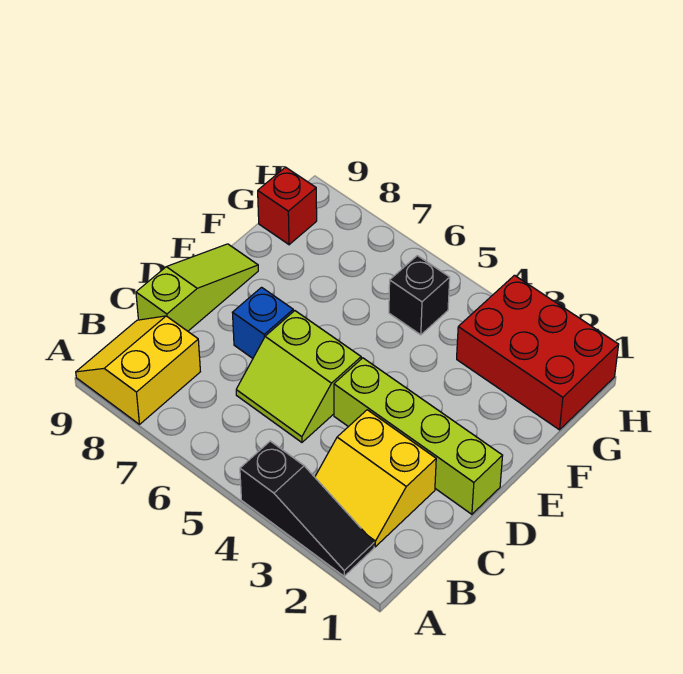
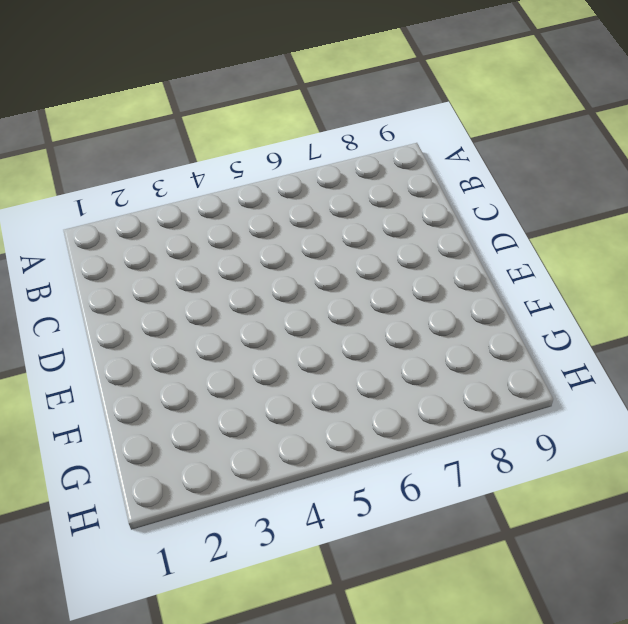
none -> black 1x3 slope [240,441,374,576]
none -> yellow 2x2 slope [76,316,200,424]

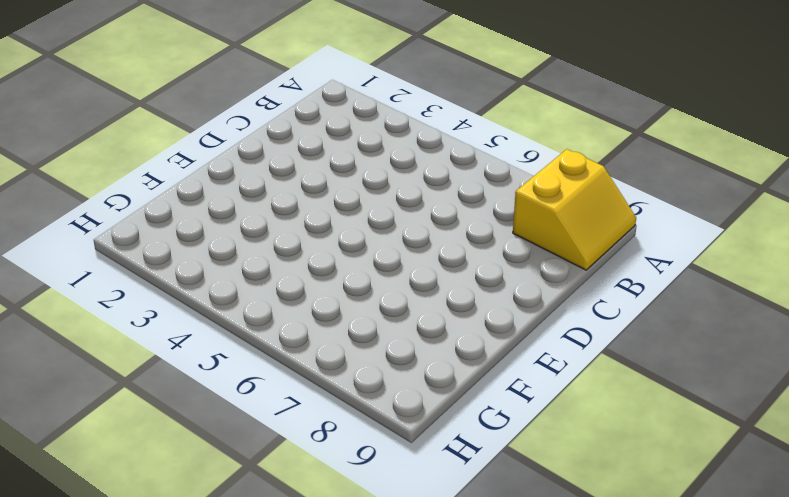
none -> black 1x3 slope [240,441,374,576]
none -> yellow 2x2 slope [315,410,436,547]

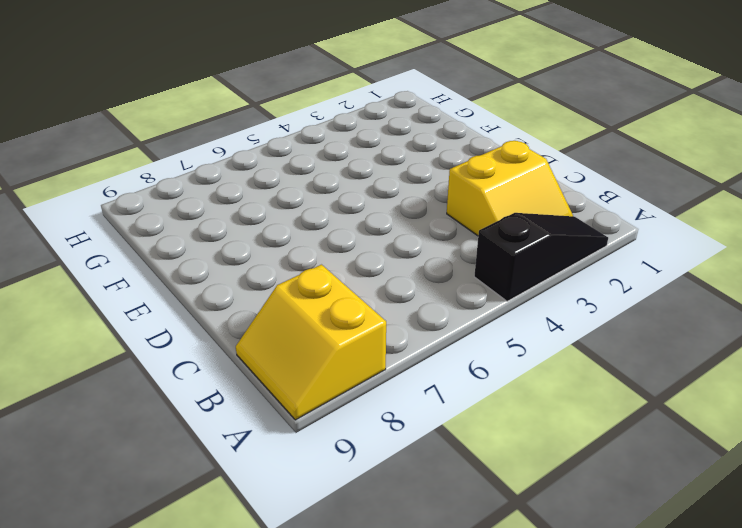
none -> lime 2x2 slope [236,311,361,442]
none -> lime 1x3 slope [136,244,258,331]

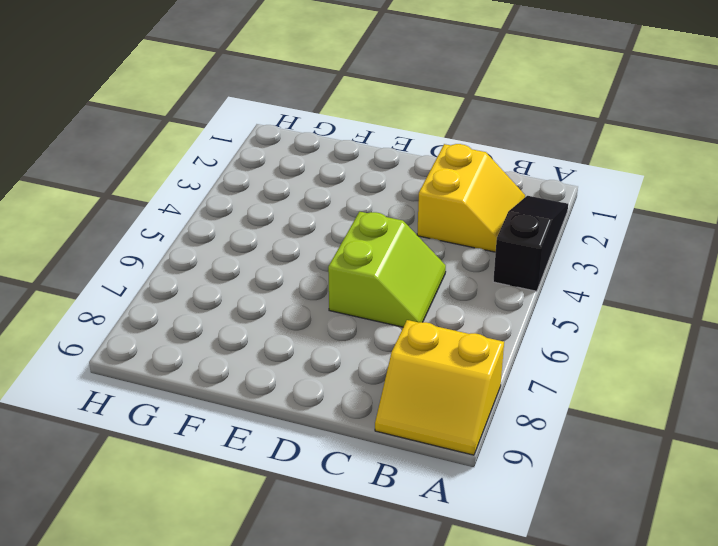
none -> lime 1x3 slope [136,244,258,331]
none -> lime 1x4 brick [334,358,503,514]

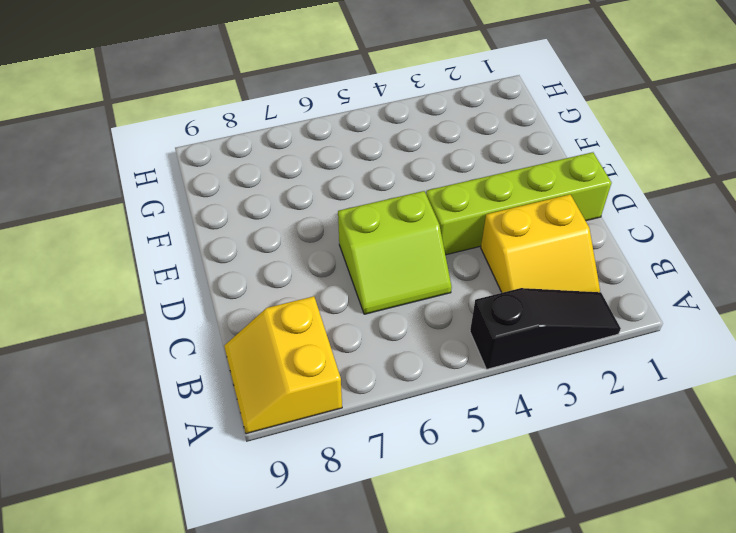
none -> lime 1x3 slope [136,244,258,331]
none -> blue 1x1 brick [232,287,293,358]

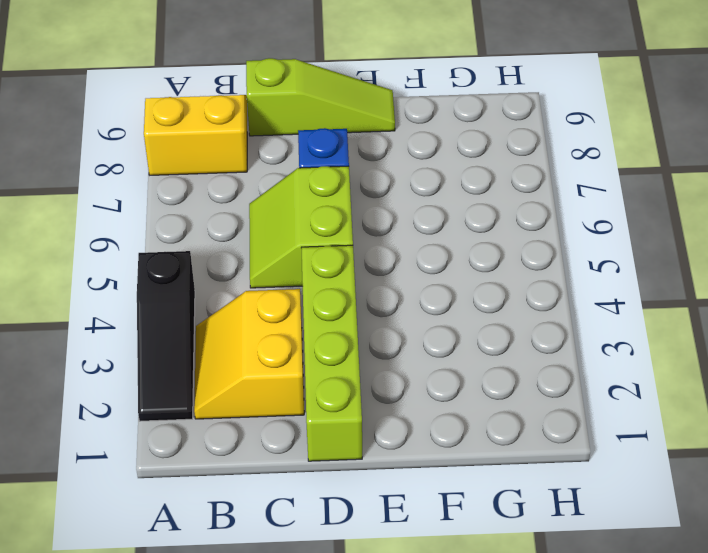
none -> red 2x3 brick [457,275,619,430]
none -> black 1x1 brick [389,256,450,335]

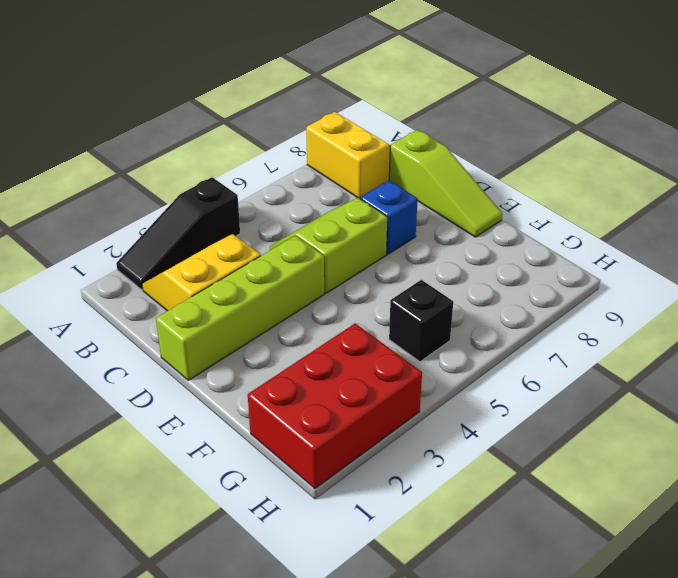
none -> red 1x1 brick [258,167,317,245]

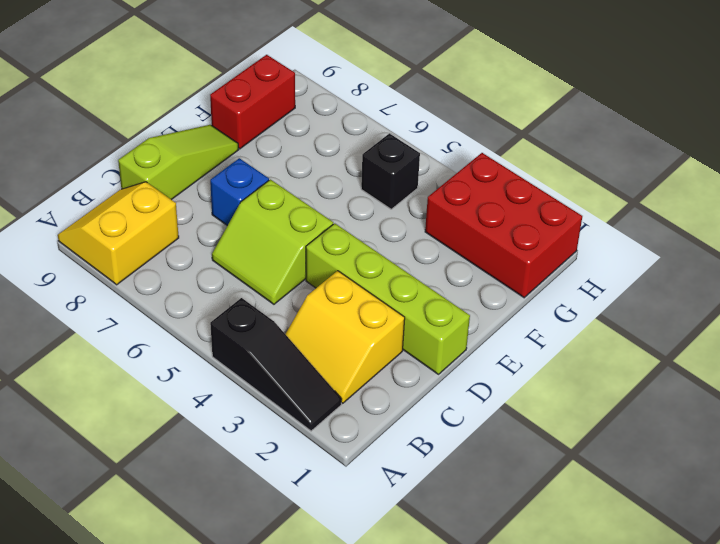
red 1x2 brick [210,55,295,149] -> red 1x1 brick [258,167,317,245]

